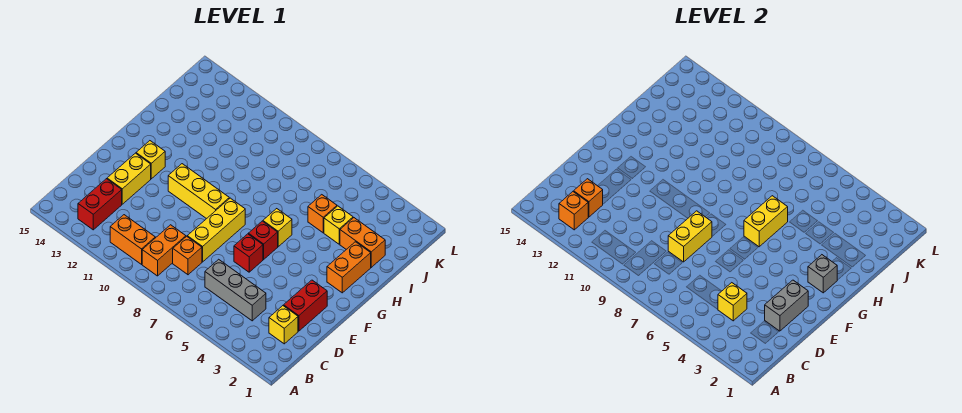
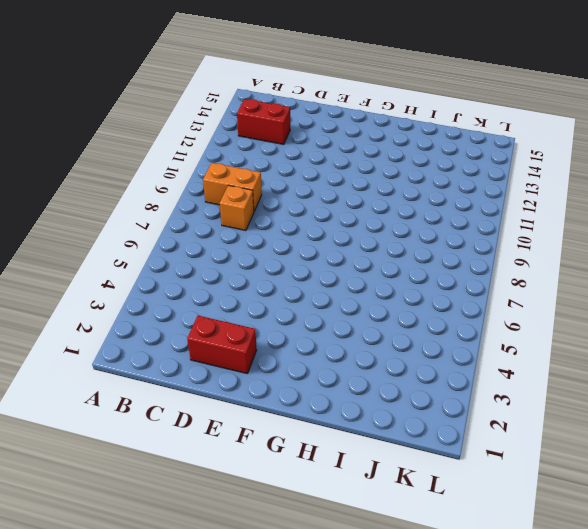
none -> orange 1x2 brick [110,215,155,264]
none -> yellow 1x1 brick [269,306,298,344]
none -> grey 1x3 brick [205,259,266,321]

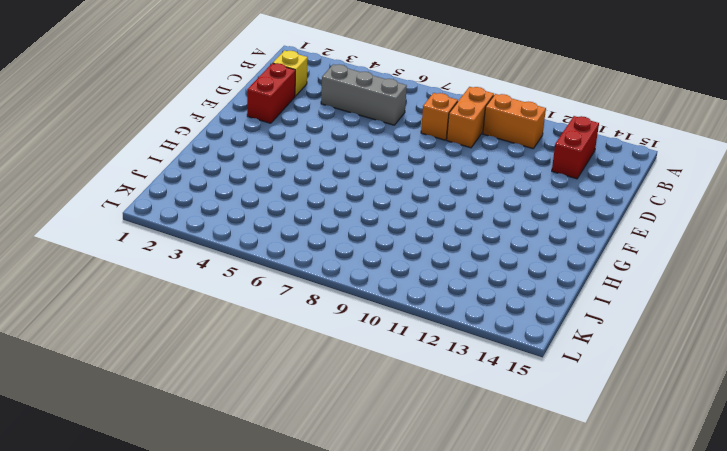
none -> yellow 1x3 brick [187,198,245,262]
none -> yellow 1x2 brick [107,153,151,204]
none -> red 1x1 brick [234,234,263,272]

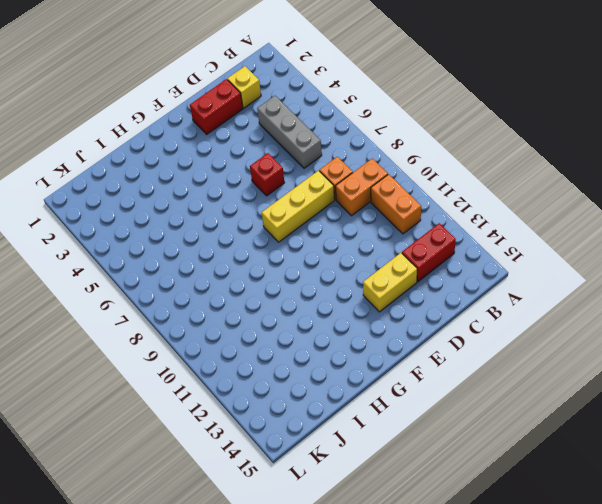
none -> red 1x1 brick [248,221,278,259]
none -> yellow 1x3 brick [168,164,229,219]
none -> yellow 1x1 brick [136,141,165,179]

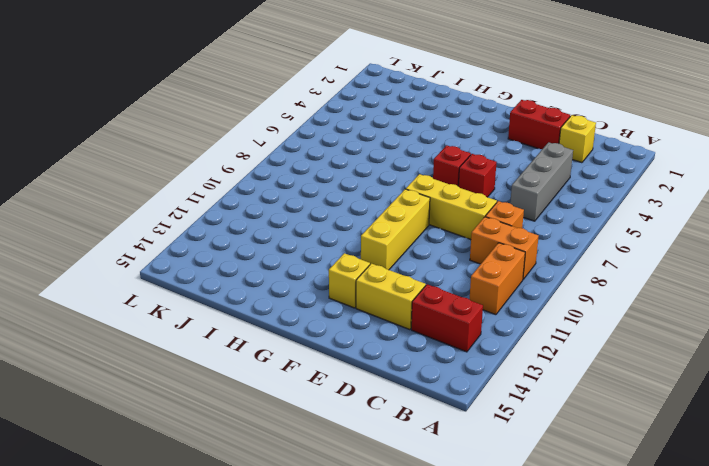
none -> orange 1x2 brick [327,242,371,293]
none -> yellow 1x1 brick [263,209,292,247]
none -> orange 1x2 brick [340,218,385,267]

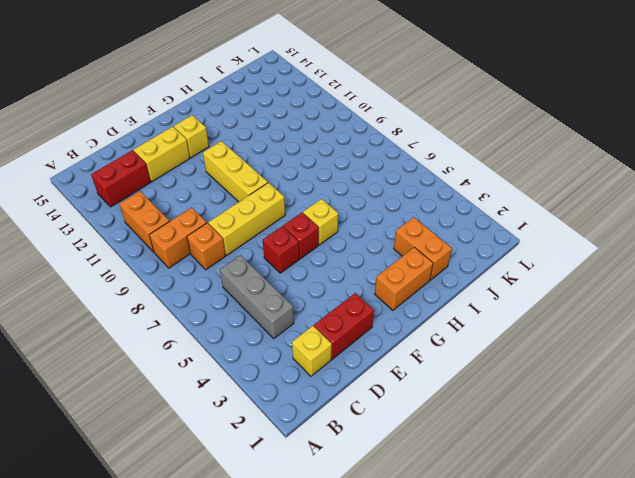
none -> yellow 1x1 brick [324,206,353,244]
none -> orange 1x1 brick [308,195,337,233]
none -> orange 1x1 brick [559,192,588,230]

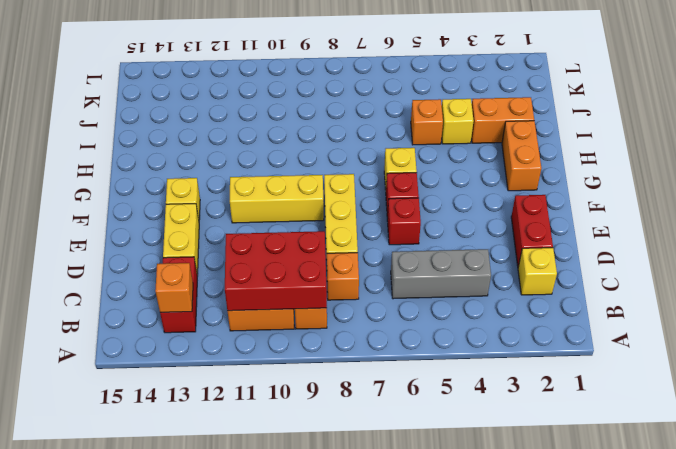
red 2x3 brick [225,231,327,311] -> none
none -> yellow 1x1 brick [718,283,747,321]
none -> orange 1x1 brick [574,179,603,217]
none -> grey 1x2 brick [765,280,808,331]

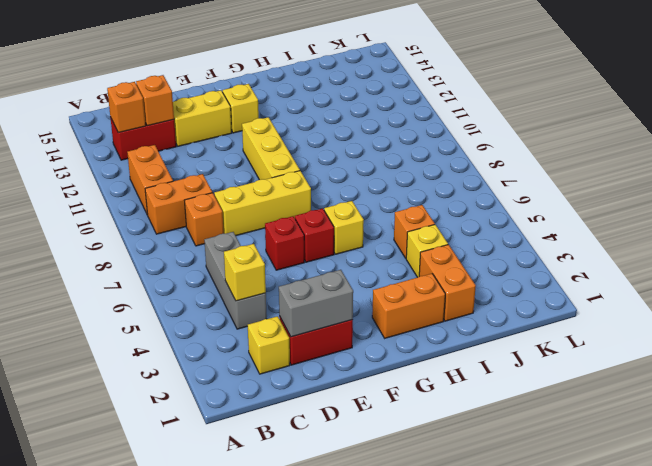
none -> yellow 1x2 brick [668,211,712,262]
none -> grey 1x1 brick [808,255,837,293]
none -> yellow 1x2 brick [744,196,788,247]

